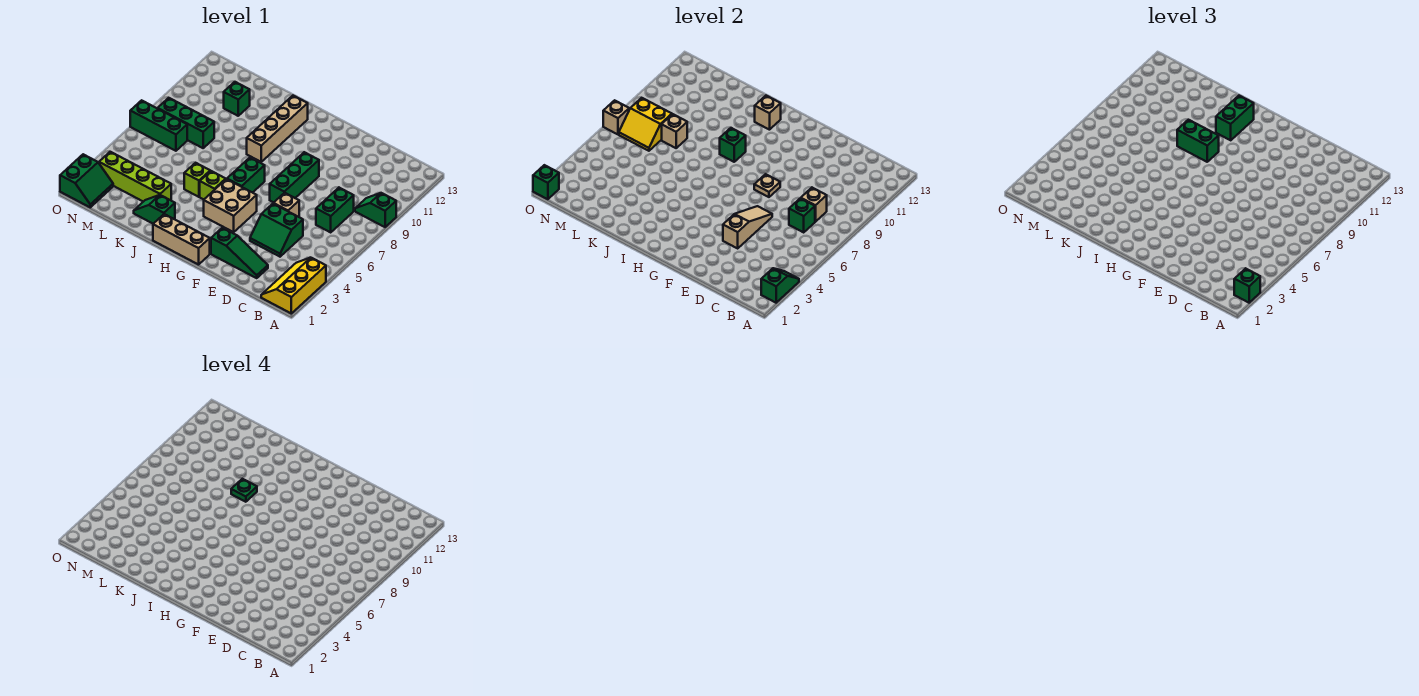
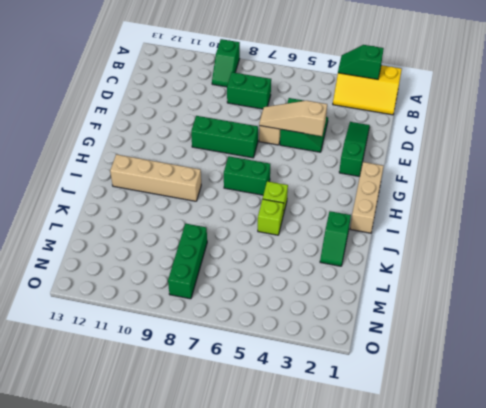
none -> tan 2x2 brick [204,179,257,232]
none -> lime 1x4 brick [99,152,171,202]
none -> green 1x1 brick [224,82,250,116]
none -> green 1x3 brick [130,100,187,151]

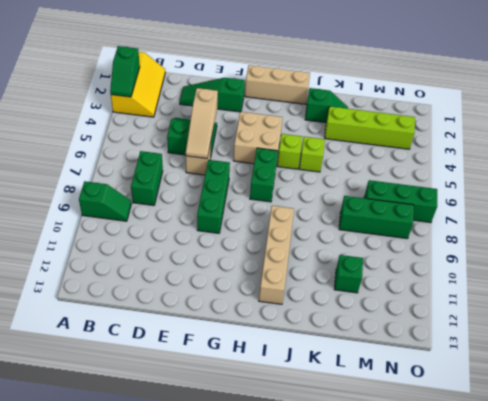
none -> green 2x2 slope [60,154,113,207]
none -> green 1x1 brick [789,198,815,232]
none -> tan 1x1 brick [801,188,827,222]
none -> tan 1x1 plate [754,174,780,197]

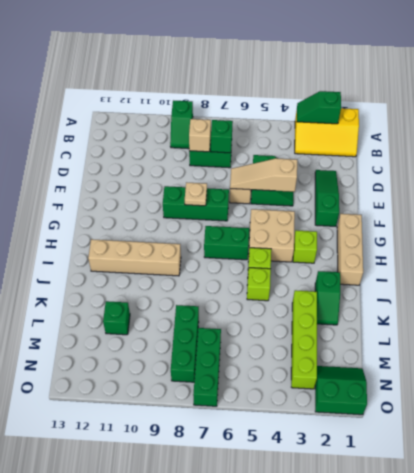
lime 1x1 brick [293,231,317,263] -> none
none -> green 1x1 brick [720,128,746,162]
none -> tan 1x1 brick [755,96,781,130]
none -> tan 1x1 brick [662,114,687,148]
none -> yellow 2x2 slope [619,98,672,151]

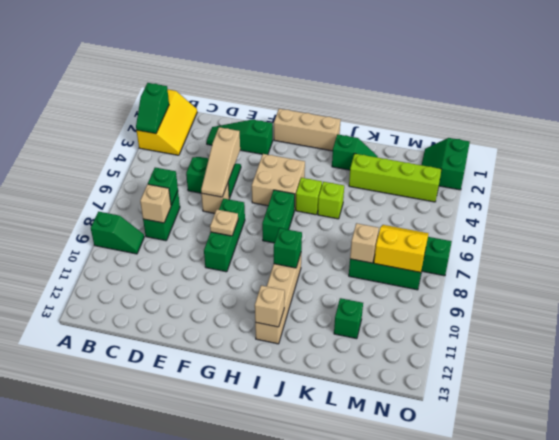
none -> green 1x1 brick [533,165,559,199]
none -> tan 1x1 brick [603,100,629,134]
none -> green 1x1 brick [1234,268,1260,303]
none -> green 1x2 brick [1177,120,1219,162]

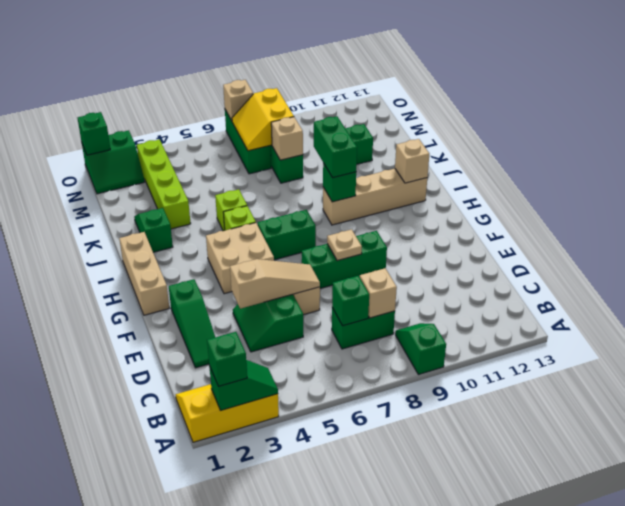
none -> green 1x2 brick [1216,96,1254,140]
none -> green 1x1 plate [231,479,257,502]

